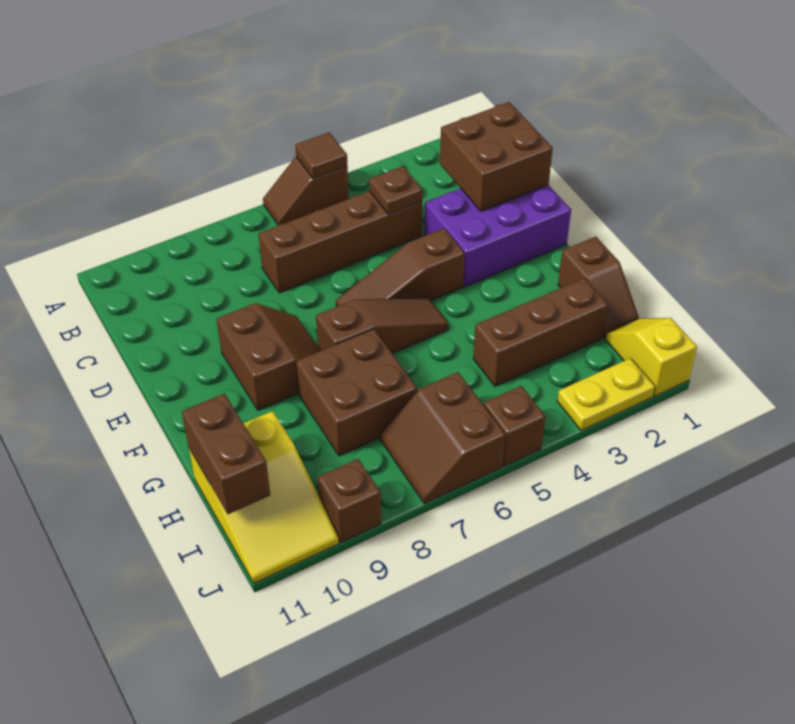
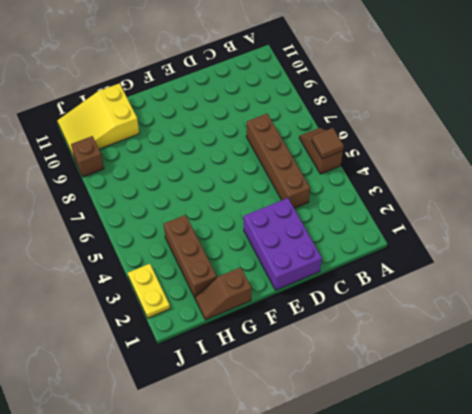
none -> brown 1x3 slope [336,228,465,307]
none -> brown 2x2 slope [217,303,320,410]
none -> brown 1x3 slope [316,297,449,354]

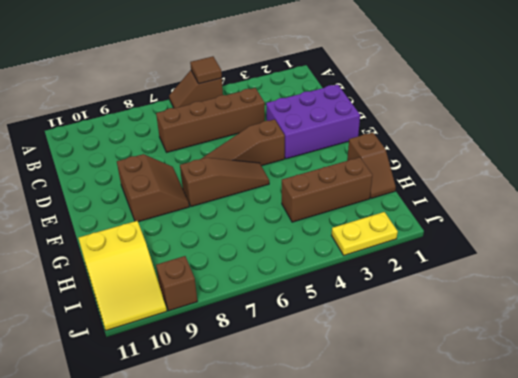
none -> brown 2x2 brick [296,329,417,456]
none -> yellow 1x2 slope [605,318,697,396]
none -> brown 2x2 slope [380,372,506,504]

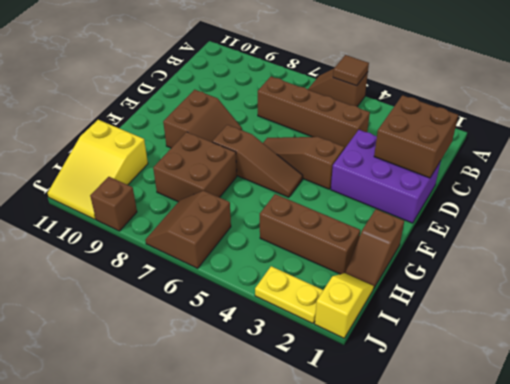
none -> brown 1x1 brick [484,386,546,466]
none -> brown 1x1 plate [369,166,423,214]
none -> brown 1x2 brick [182,394,270,514]

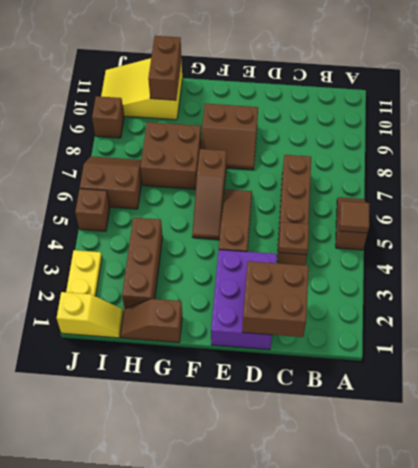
brown 1x2 brick [148,36,182,100] -> brown 1x2 brick turned to [182,394,270,514]

